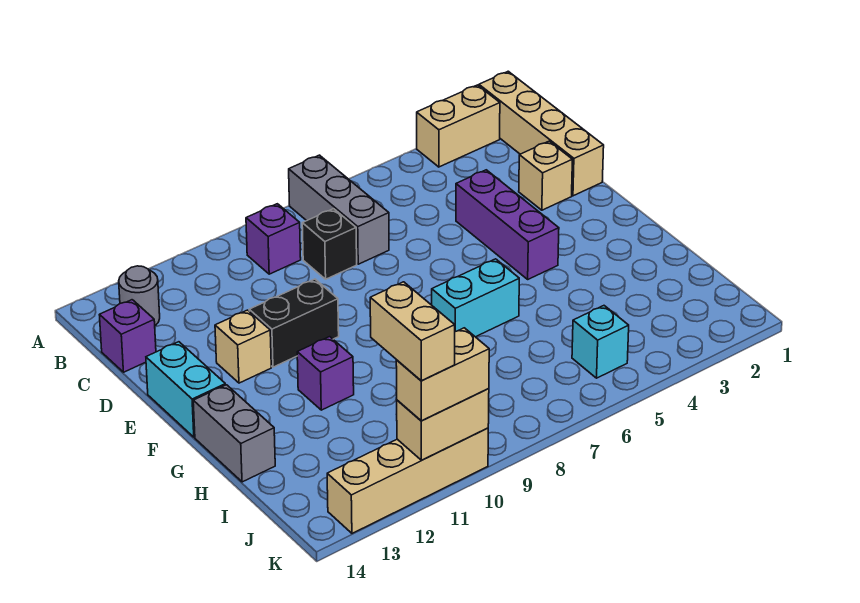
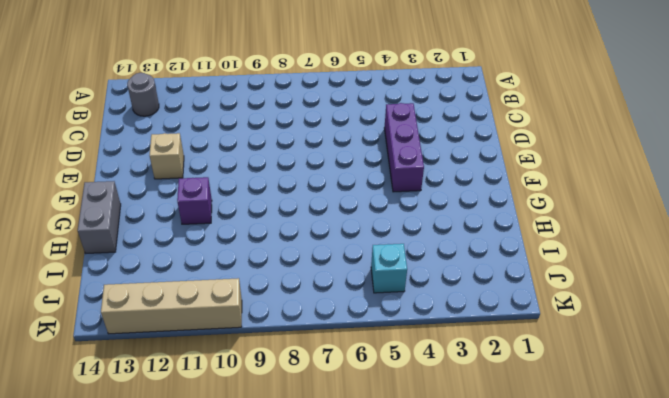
none -> tan 1x4 brick [479,71,604,196]
none -> tan 1x2 brick [417,85,500,167]
none -> grey 1x3 brick [289,155,389,264]

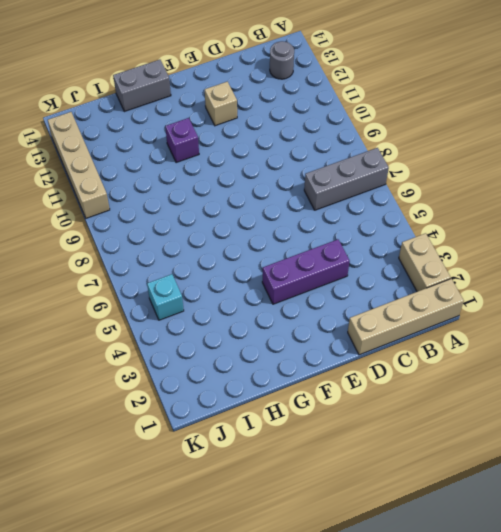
none -> purple 1x1 brick [246,204,301,274]
none -> black 1x1 brick [302,209,357,279]
none -> purple 1x1 brick [100,300,156,372]

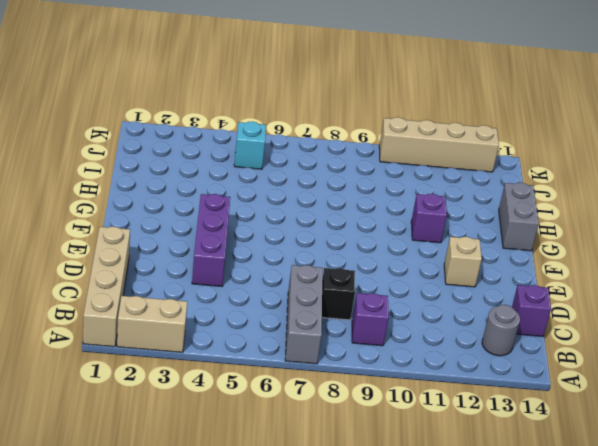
none -> tan 1x1 brick [519,141,572,210]
none -> black 1x2 brick [249,279,339,367]
none -> cyan 1x2 brick [146,342,225,437]

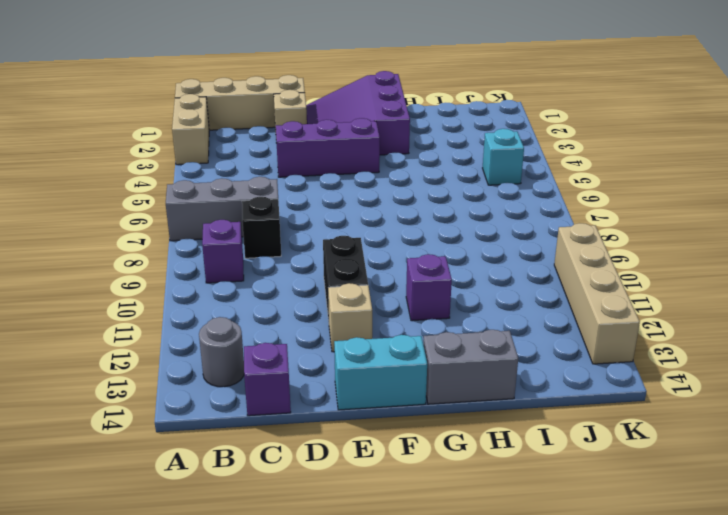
purple 3x3 slope [306,71,410,155] -> none
none -> cyan 1x2 brick [432,259,519,337]
none -> tan 1x2 brick [397,389,489,460]
none -> tan 1x2 brick [396,328,489,421]

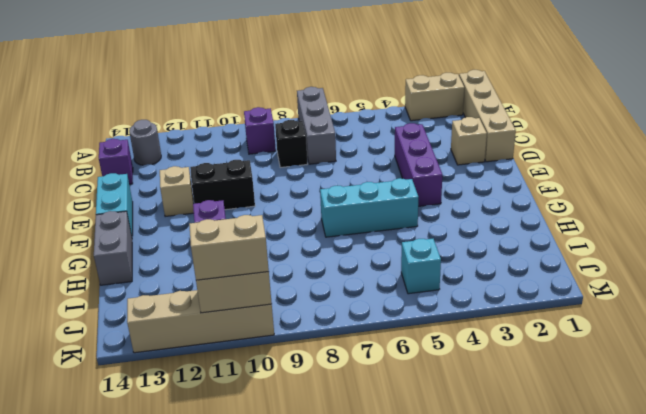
cyan 1x3 brick [320,178,418,237] -> cyan 1x2 brick [432,259,519,337]
none -> tan 1x2 brick [370,282,455,381]

